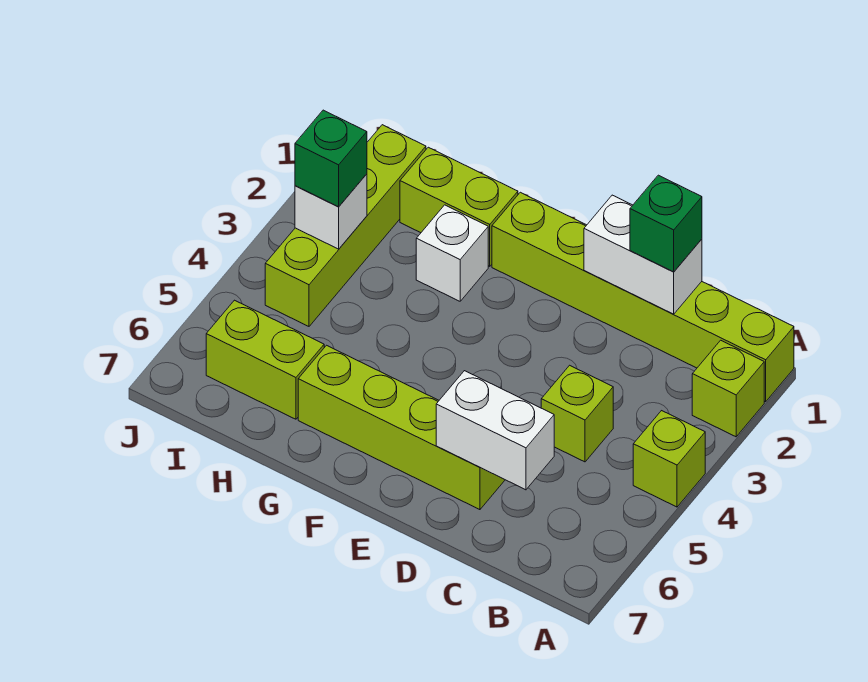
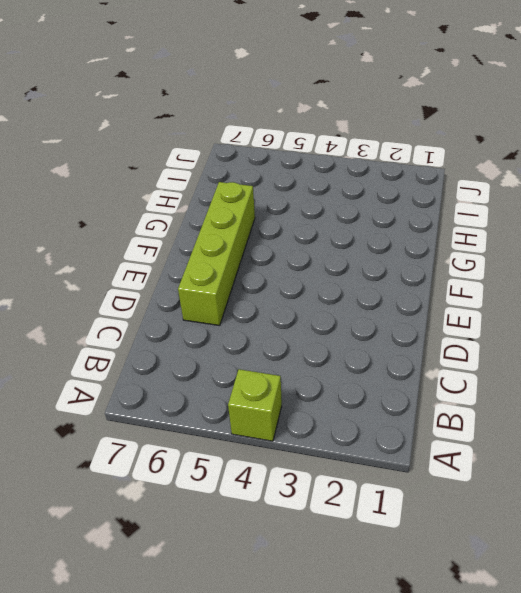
none -> lime 1x6 brick [492,192,794,402]
none -> lime 1x1 brick [692,340,764,437]
none -> lime 1x1 brick [541,365,613,462]

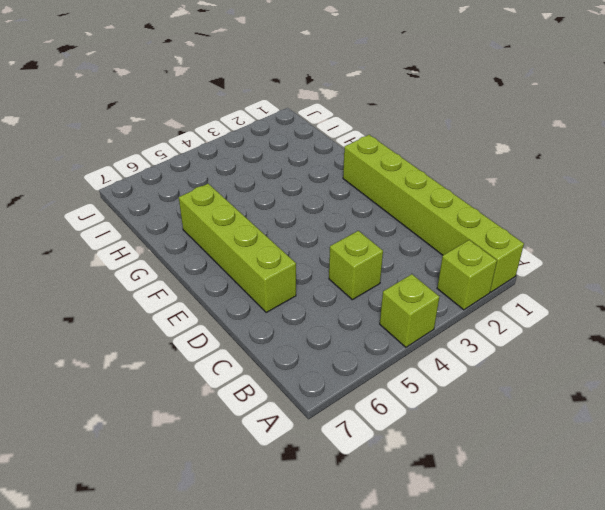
none -> lime 1x2 brick [400,147,518,266]
none -> white 1x1 brick [416,205,488,301]
none -> lime 1x2 brick [206,300,324,419]

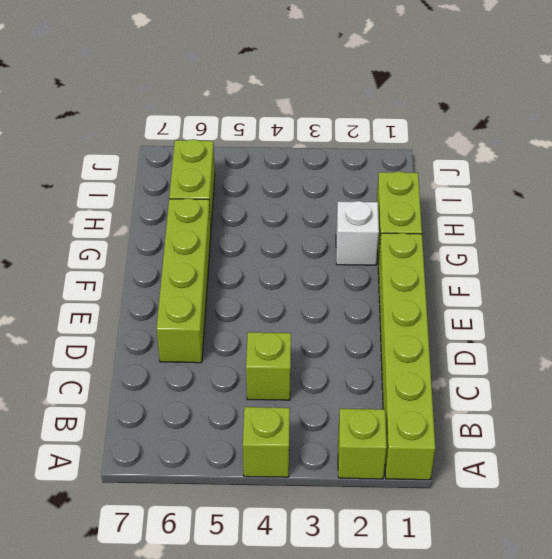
none -> lime 1x4 brick [265,125,426,326]
none -> white 1x2 brick [584,195,702,314]
none -> white 1x2 brick [436,371,554,490]

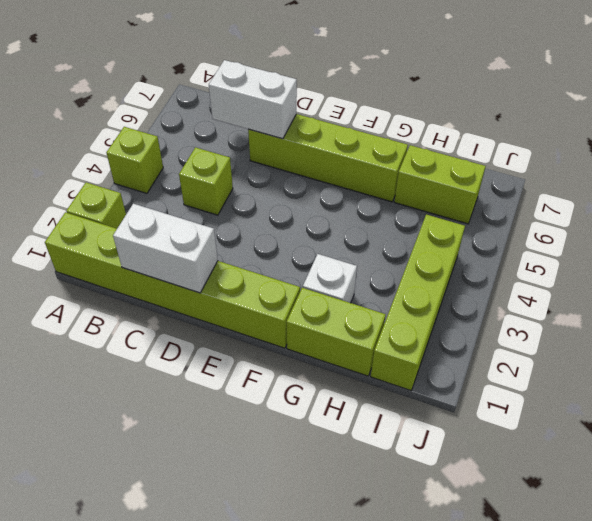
none -> white 1x1 brick [295,174,367,249]
none -> green 1x1 brick [630,175,702,272]
none -> green 1x1 brick [295,110,367,207]

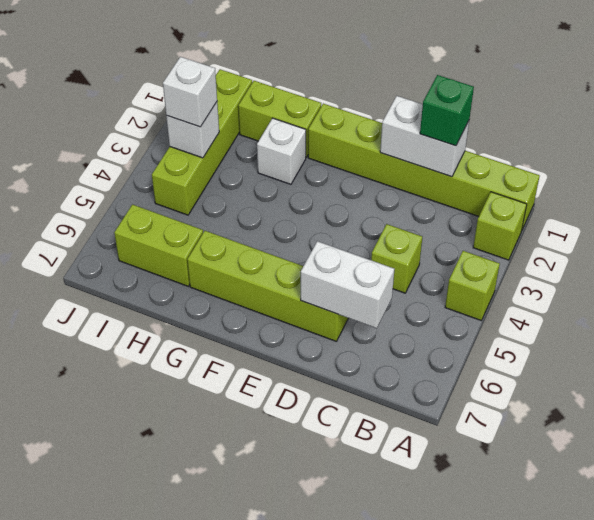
white 1x1 brick [163,57,217,127] -> green 1x1 brick [295,110,367,207]

